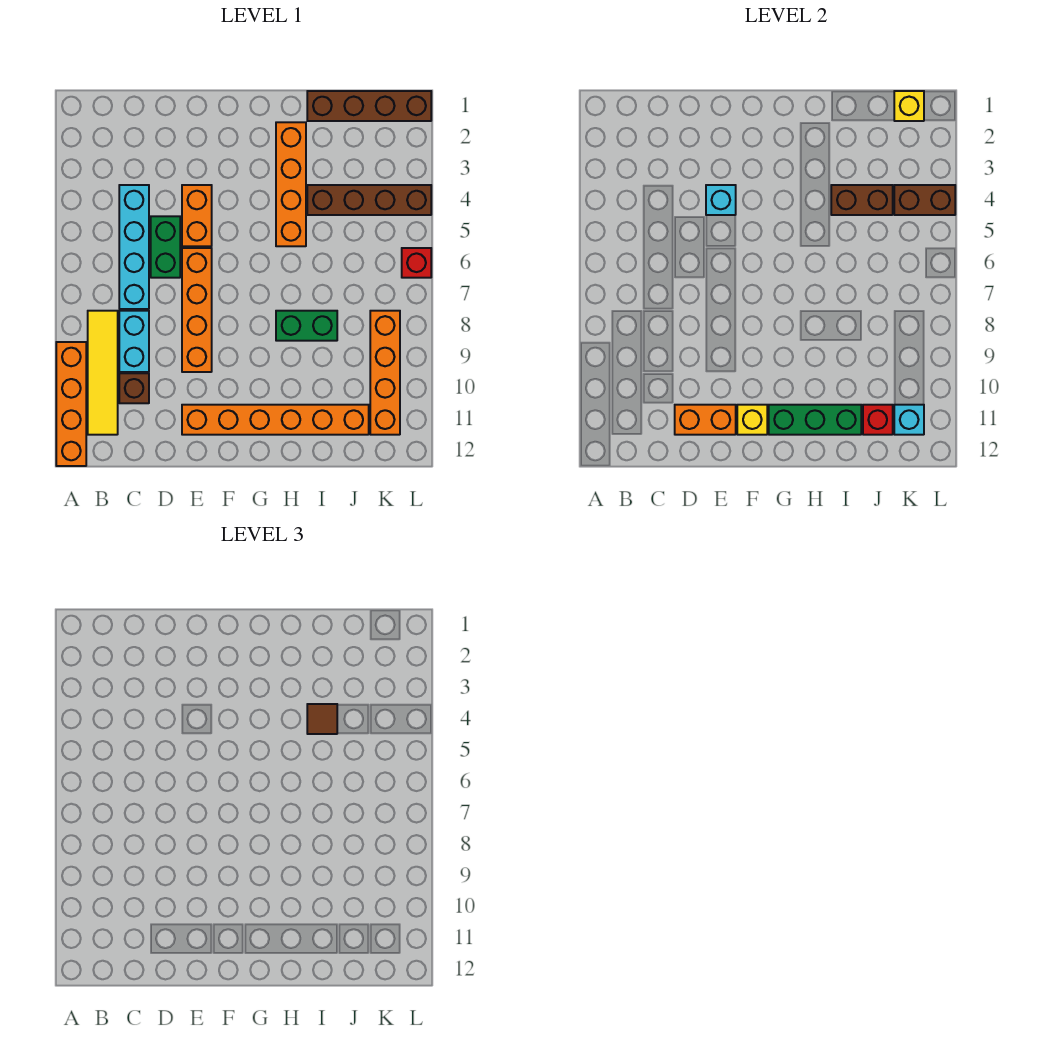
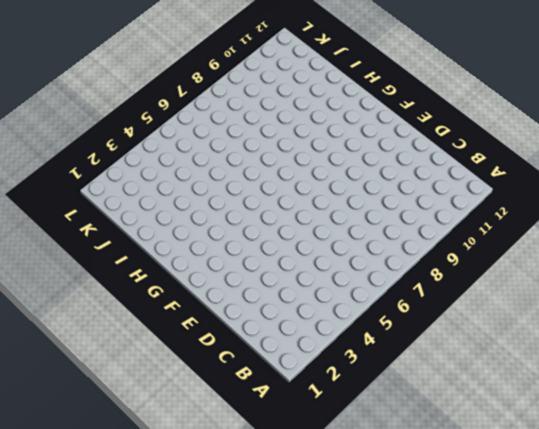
none -> orange 1x4 brick [56,342,86,466]
none -> yellow 1x4 tile [88,311,118,435]
none -> cyan 1x4 brick [119,185,149,309]

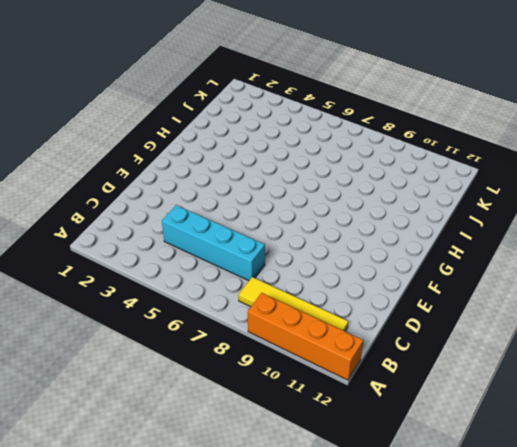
none -> cyan 1x2 brick [119,311,149,372]
none -> brown 1x1 brick [119,373,149,403]
none -> green 1x2 brick [151,216,180,278]

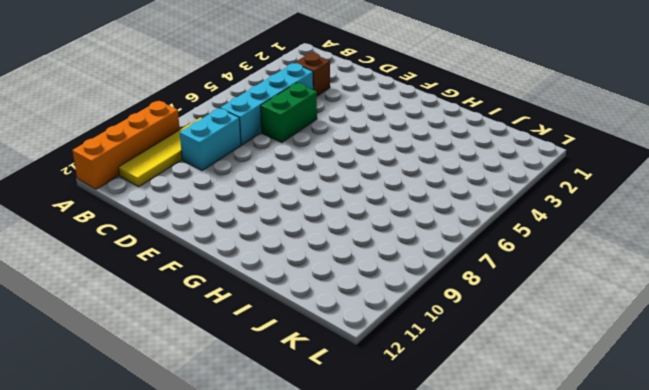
brown 1x1 brick [295,53,330,96] -> brown 1x1 brick moved to [119,373,149,403]
none -> orange 1x2 brick [182,185,212,246]
none -> orange 1x4 brick [182,248,212,372]
none -> orange 1x6 brick [182,405,369,435]

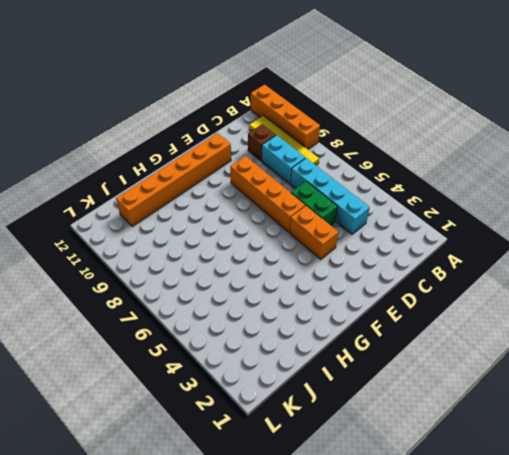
none -> orange 1x4 brick [276,122,306,246]
none -> green 1x2 brick [276,311,337,341]
none -> brown 1x4 brick [307,91,431,121]

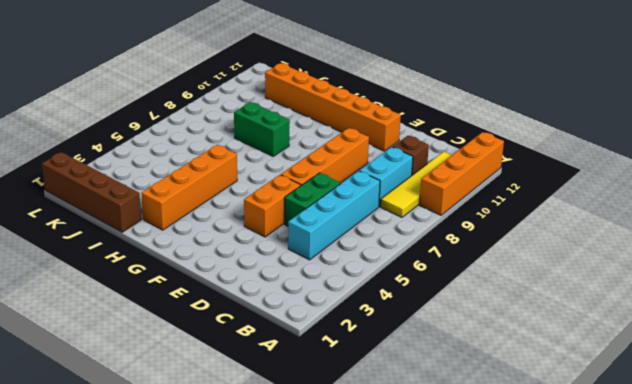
none -> brown 1x4 brick [307,185,431,215]
none -> orange 1x4 brick [370,311,400,435]
none -> red 1x1 brick [402,248,431,278]

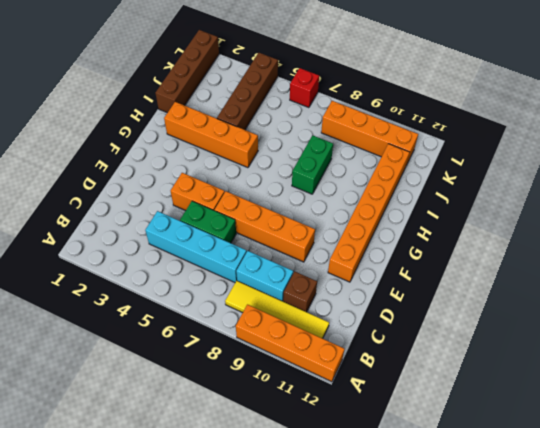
none -> orange 1x2 brick [675,405,736,435]
none -> cyan 1x1 brick [706,185,736,215]
none -> yellow 1x1 brick [737,405,767,435]

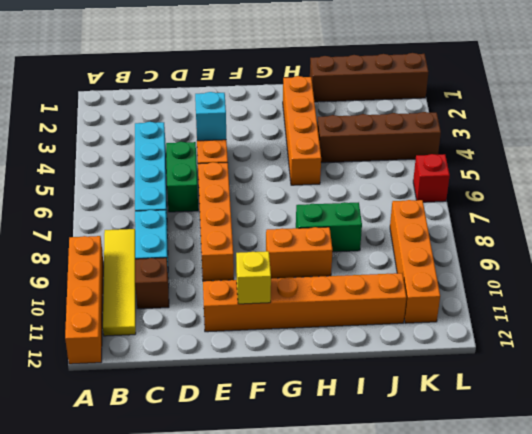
orange 1x2 brick [266,227,333,278] -> orange 1x2 brick moved to [675,405,736,435]
none -> green 1x3 brick [769,405,861,435]
none -> brown 1x2 brick [831,185,893,215]
none -> red 1x1 brick [863,405,893,435]

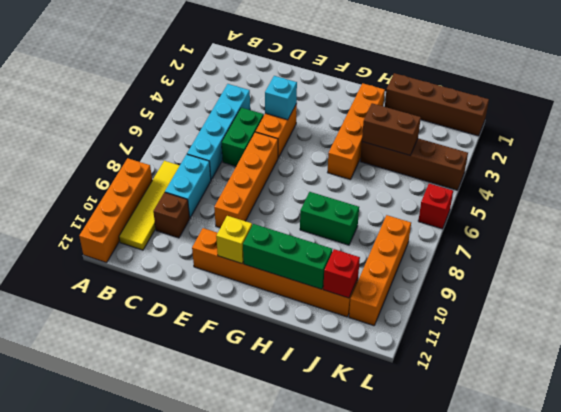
none -> orange 1x2 brick [675,405,736,435]
none -> yellow 1x1 brick [894,91,924,121]
none -> brown 1x2 brick [894,185,955,215]

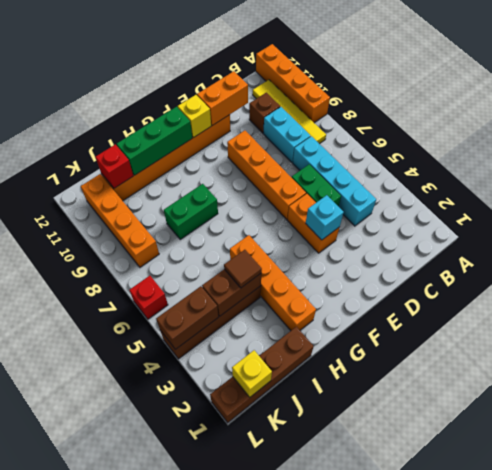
none -> cyan 1x1 brick [894,405,924,435]

